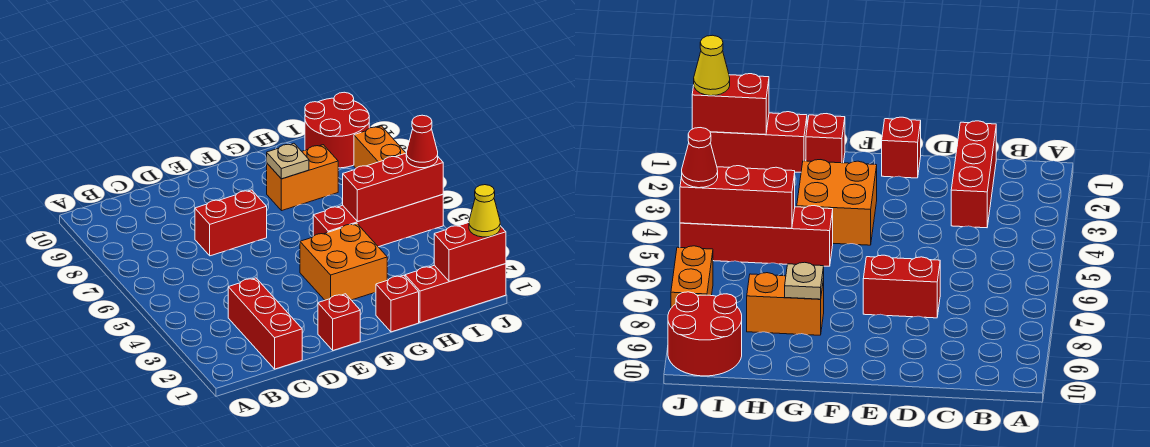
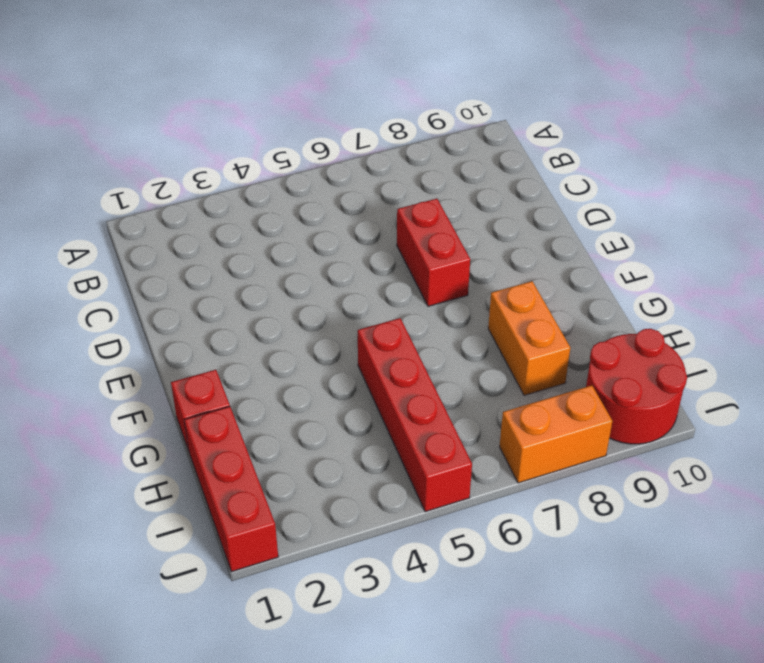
none -> red 1x3 brick [228,278,302,369]
none -> red 1x1 brick [318,294,360,350]
none -> orange 2x2 brick [300,223,387,300]

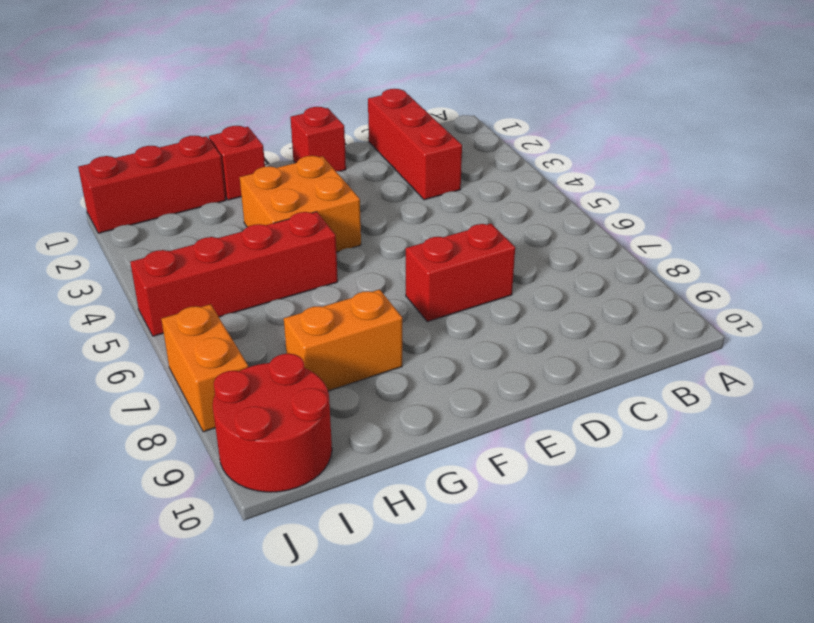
none -> tan 1x1 plate [267,143,309,179]
none -> red 1x3 brick [343,153,443,221]
none -> red 1x2 brick [434,223,506,282]

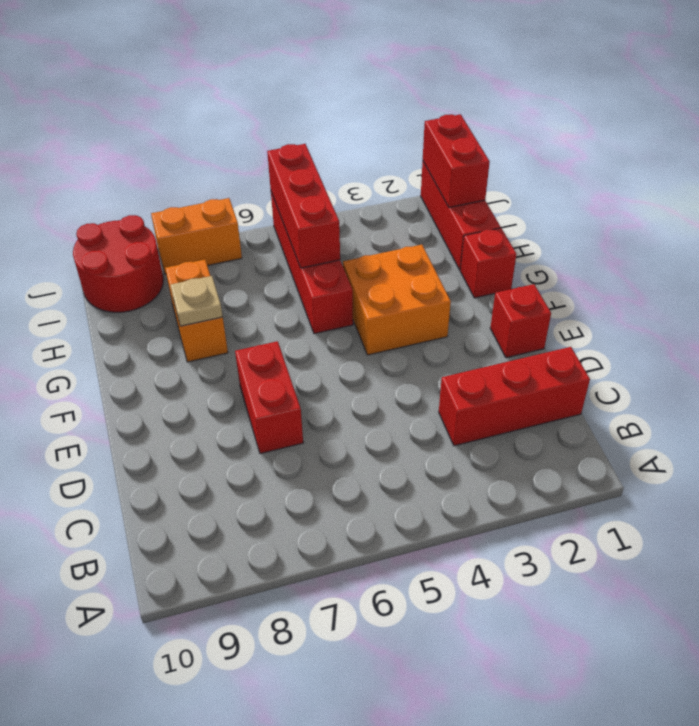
none -> yellow 1x1 cone [469,185,500,237]
none -> red 1x1 cone [406,115,438,168]

